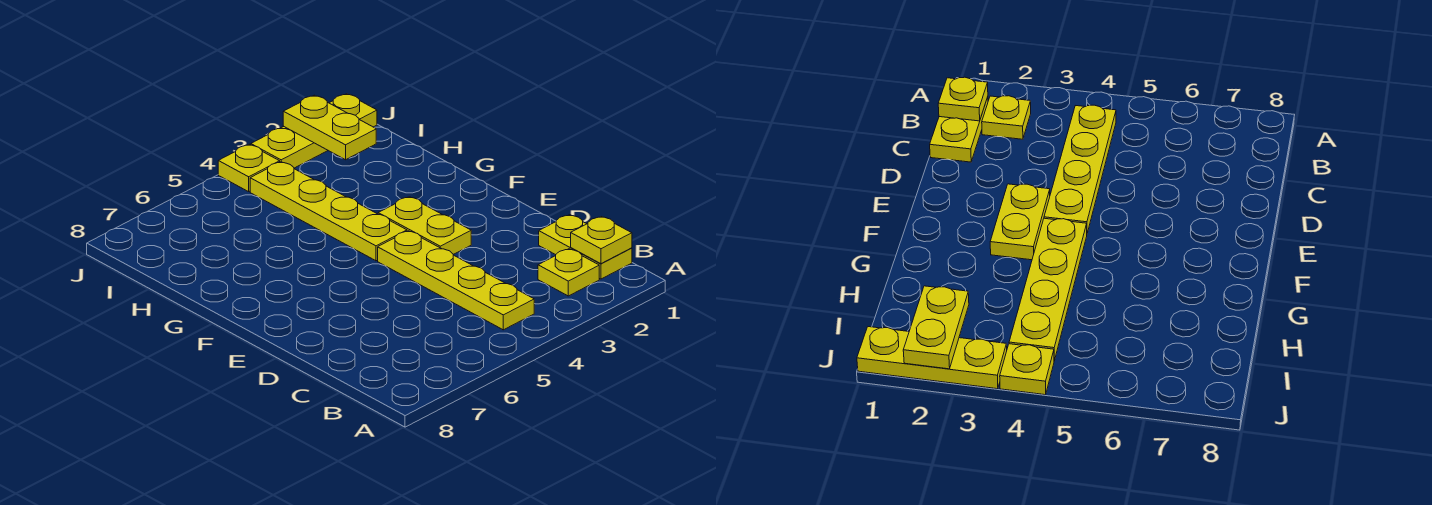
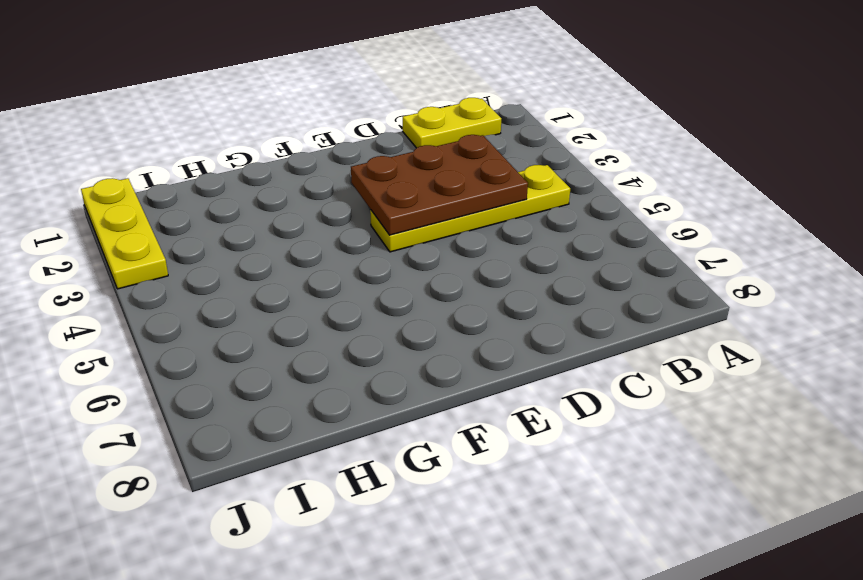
brown 2x3 plate [351,135,528,235] -> none
none -> yellow 1x1 plate [538,249,599,296]
none -> yellow 1x2 plate [378,197,471,254]

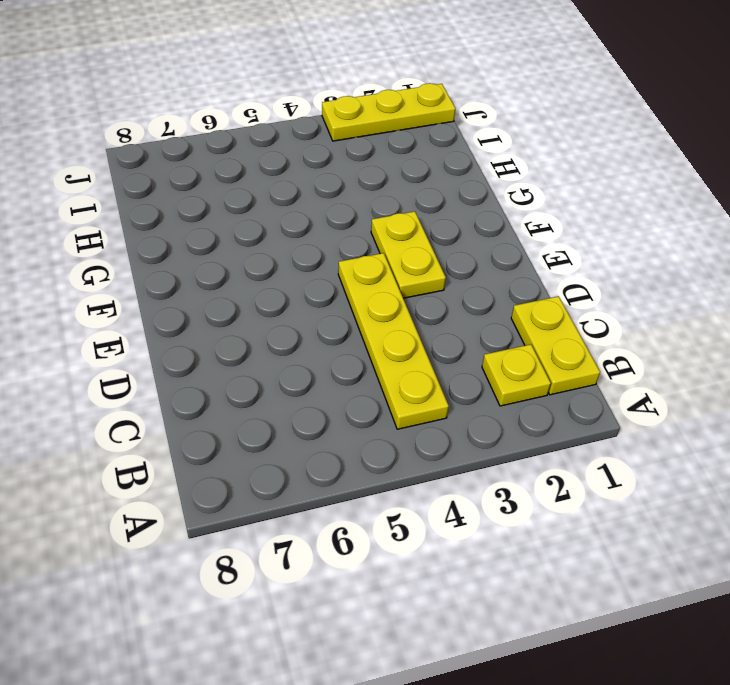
none -> yellow 1x4 plate [250,162,407,261]
none -> yellow 1x1 plate [218,144,280,192]

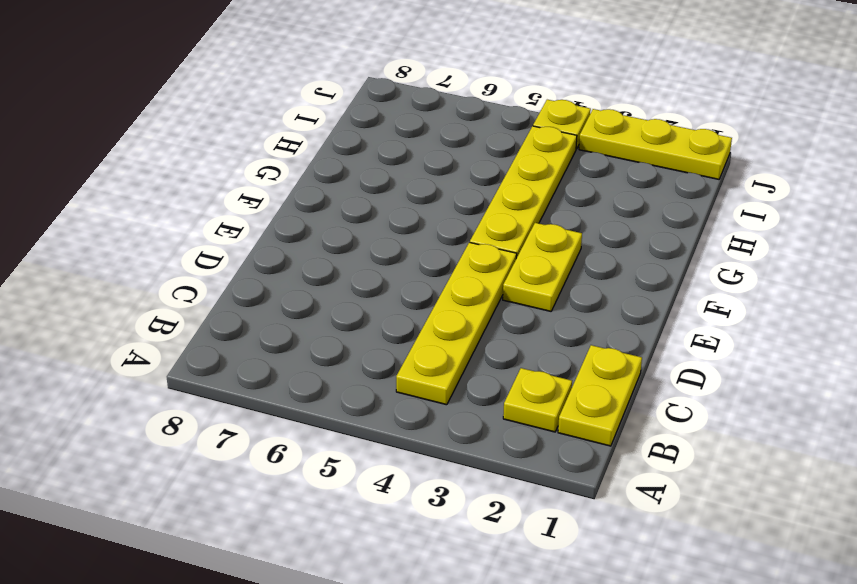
none -> yellow 1x1 plate [571,217,632,264]
none -> yellow 1x2 plate [283,95,376,160]

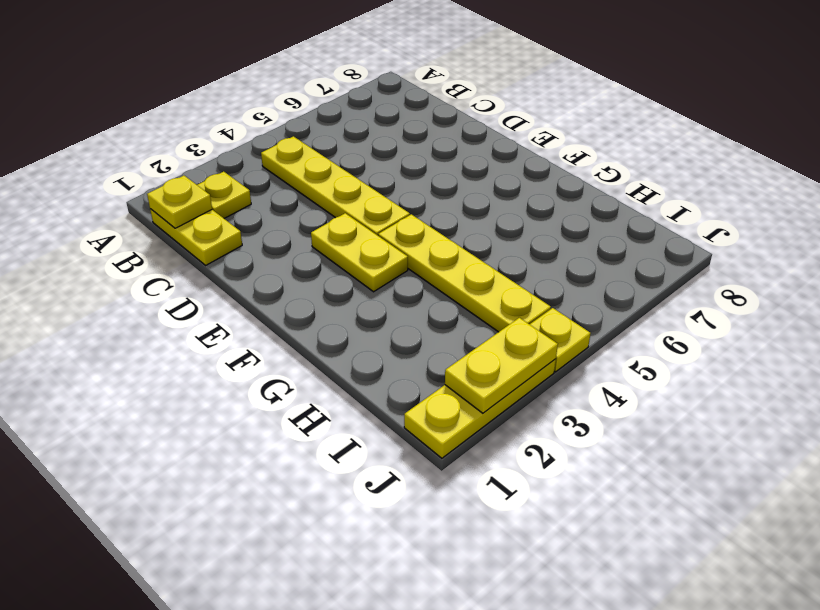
yellow 1x2 plate [445,318,558,413] -> yellow 1x2 plate turned to [283,95,376,160]

